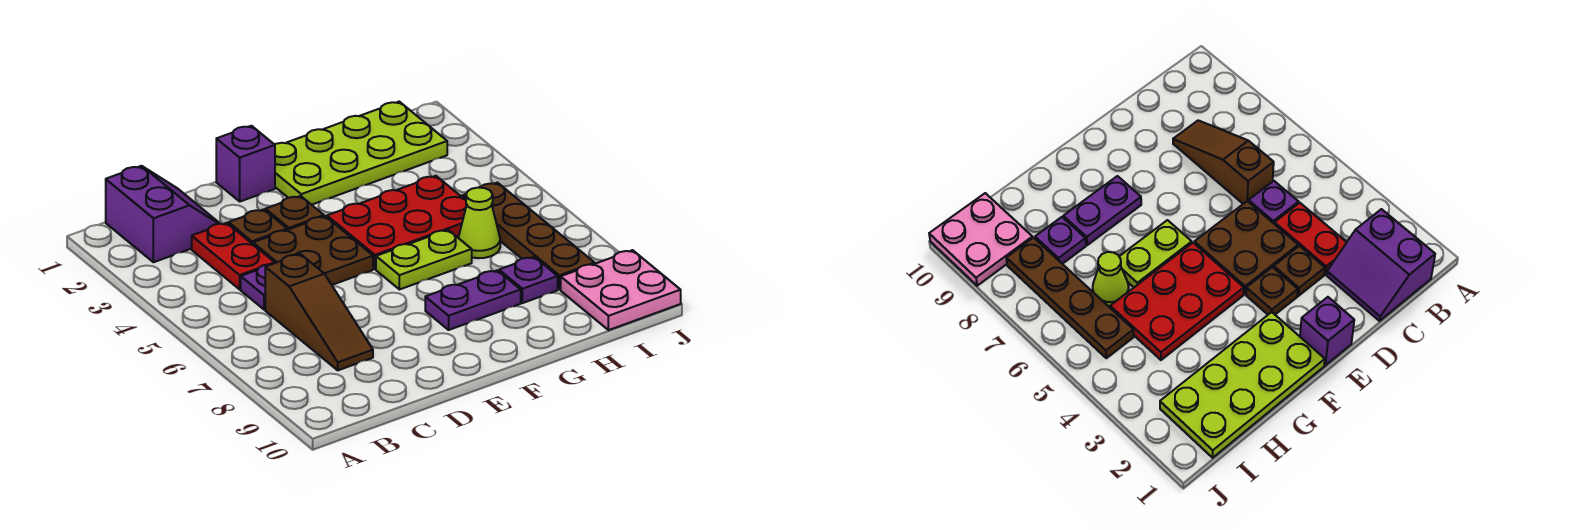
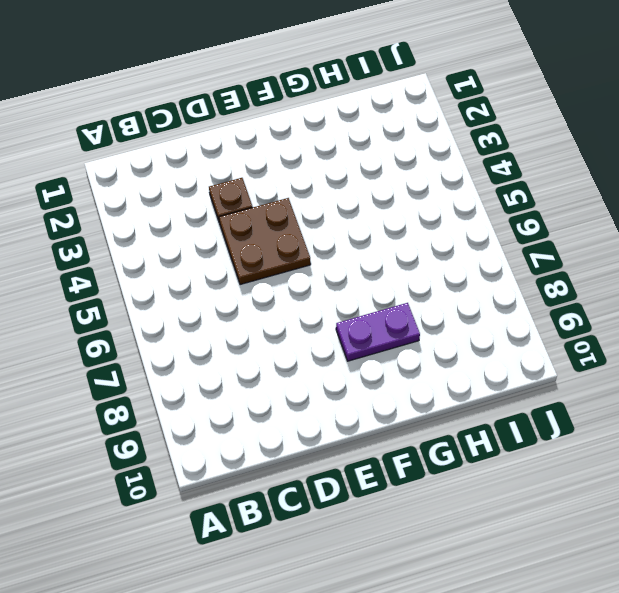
none -> purple 2x2 slope [106,166,220,262]
none -> red 1x2 plate [192,223,274,289]
none -> purple 1x1 plate [241,264,271,310]

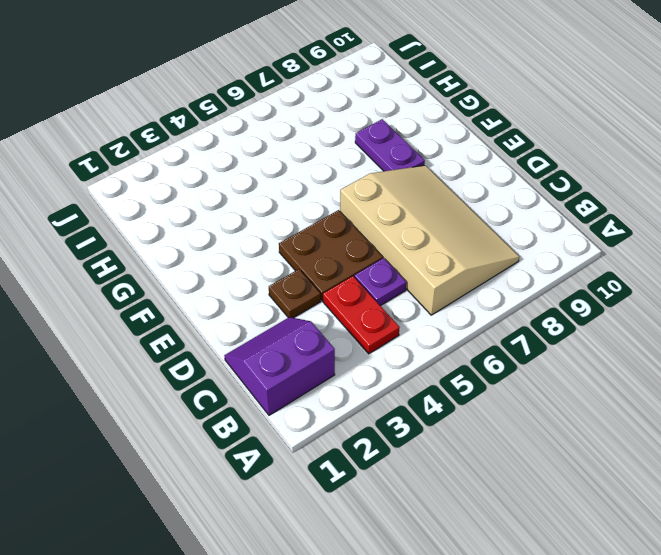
red 1x2 plate [323,276,400,354] -> red 1x2 plate turned to [192,223,274,289]
tan 3x4 slope [340,165,519,315] -> brown 1x3 slope [265,254,373,370]
none -> purple 1x1 brick [216,126,275,202]
none -> brown 1x1 plate [265,196,324,230]
none -> lime 2x4 plate [274,102,447,205]

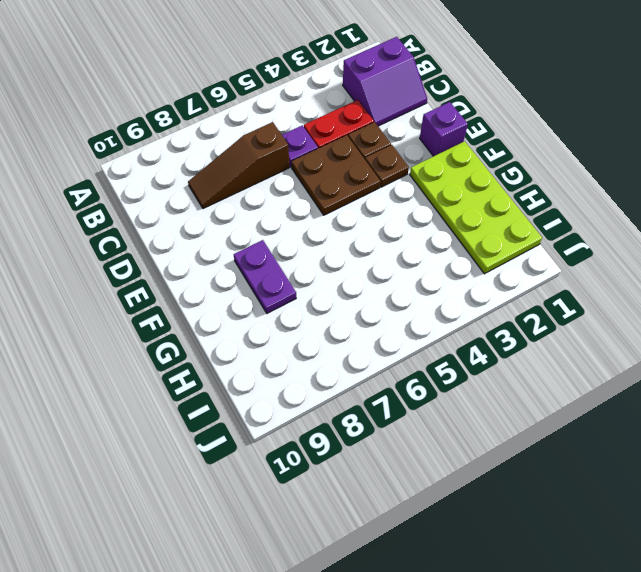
none -> red 2x3 plate [327,176,467,269]
none -> lime 1x2 plate [376,230,472,290]
none -> lime 1x1 cone [458,188,500,258]

